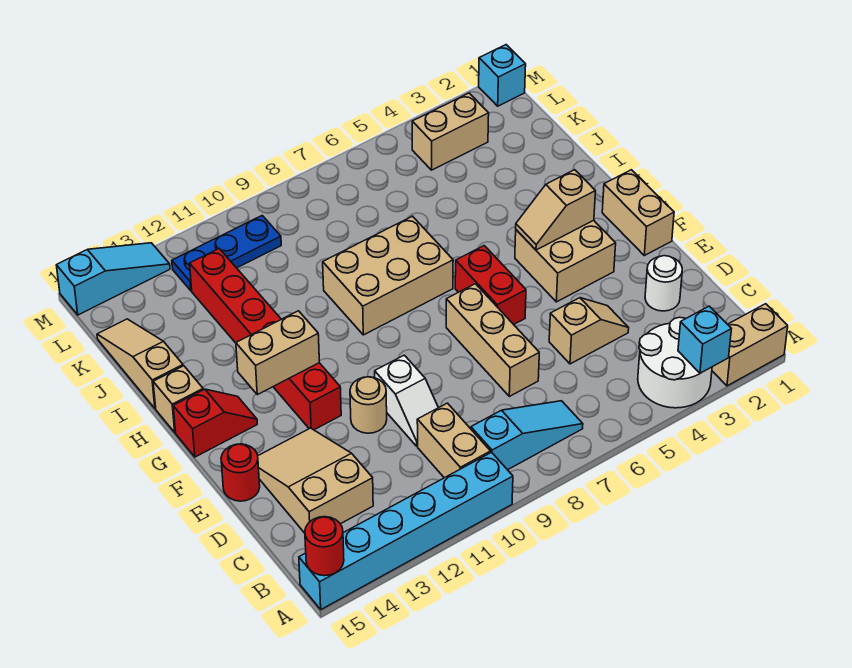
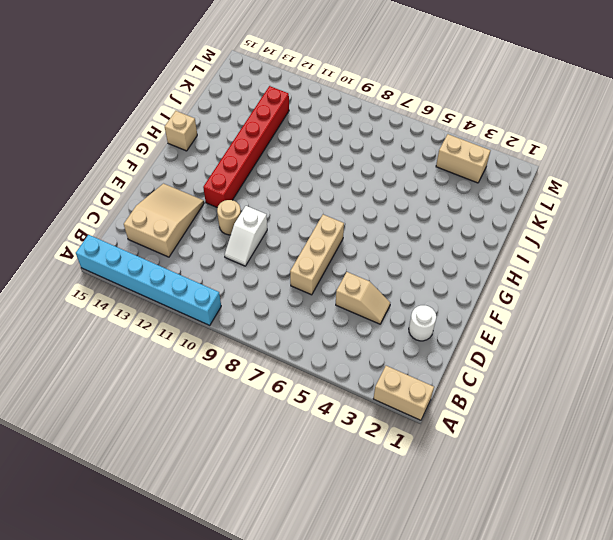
none -> white 2x2 round brick [638,317,712,408]
none -> cyan 1x3 slope [471,401,583,470]
none -> tan 1x2 brick [417,403,491,478]

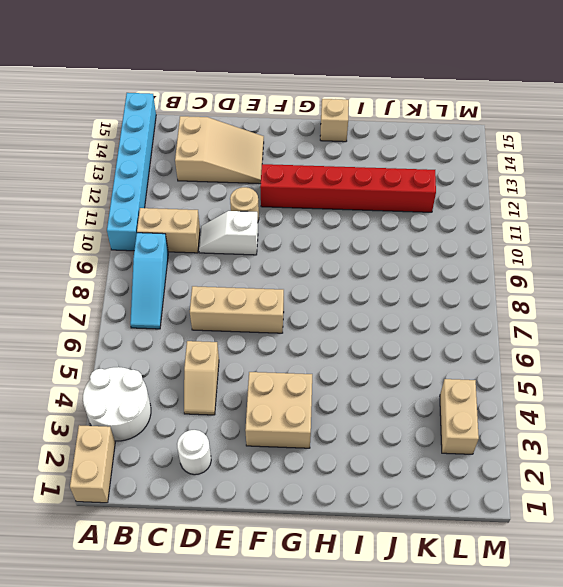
none -> red 1x1 round brick [221,444,260,501]
none -> tan 1x2 brick [602,170,674,256]
none -> red 1x2 brick [455,246,526,325]

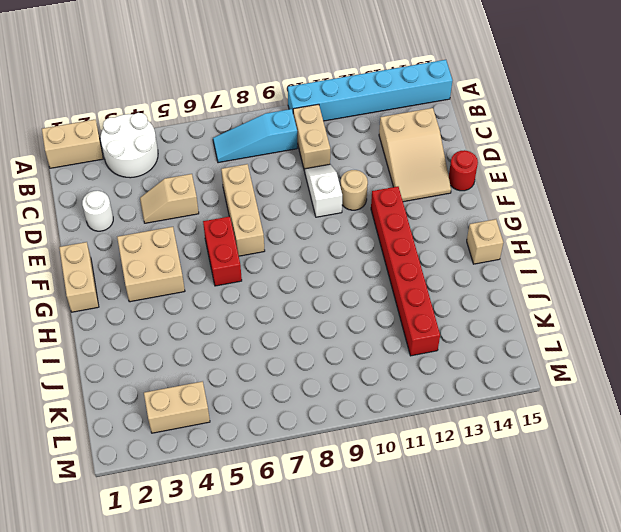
none -> red 1x2 slope [173,389,257,457]
none -> tan 2x3 brick [323,216,453,335]
none -> tan 1x3 slope [97,319,183,409]

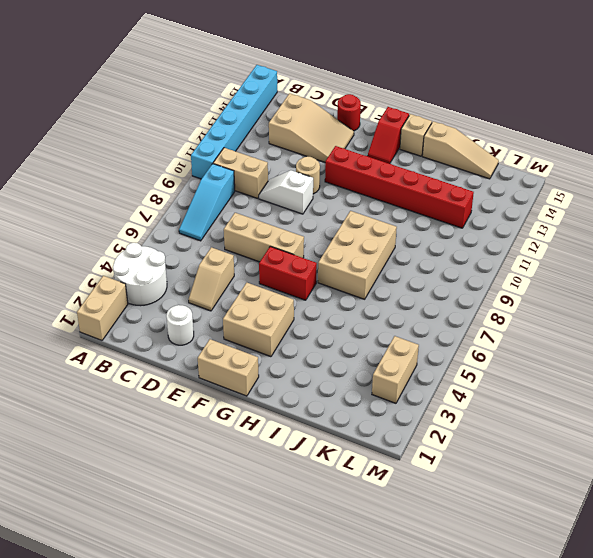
none -> blue 1x3 plate [172,216,281,291]
none -> cyan 1x1 brick [479,45,526,106]
none -> cyan 1x3 slope [56,243,170,315]

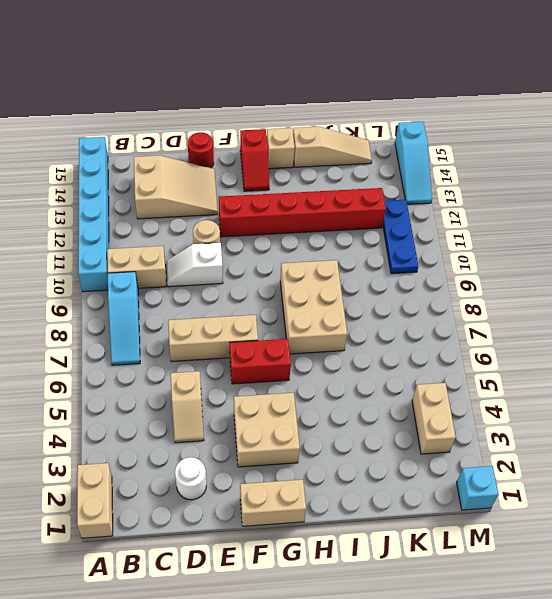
none -> white 2x2 round brick [638,317,712,408]
none -> cyan 1x1 brick [678,306,731,373]
none -> red 1x1 round brick [305,517,344,576]

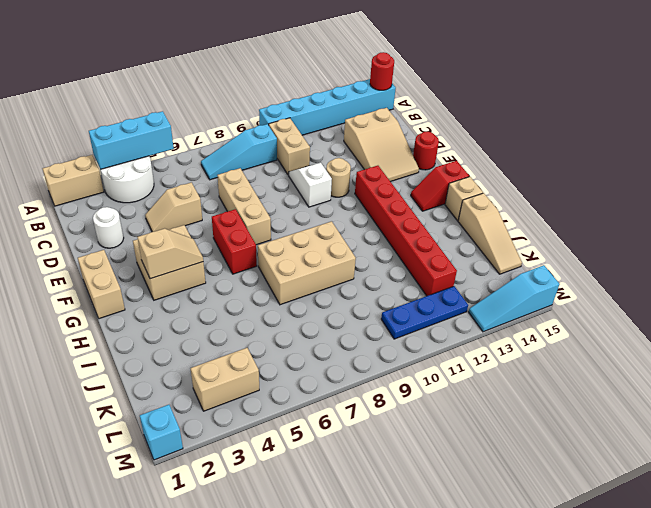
cyan 1x3 brick [89,111,174,169] -> cyan 1x1 brick [678,306,731,373]
none -> tan 1x2 brick [236,311,319,395]

